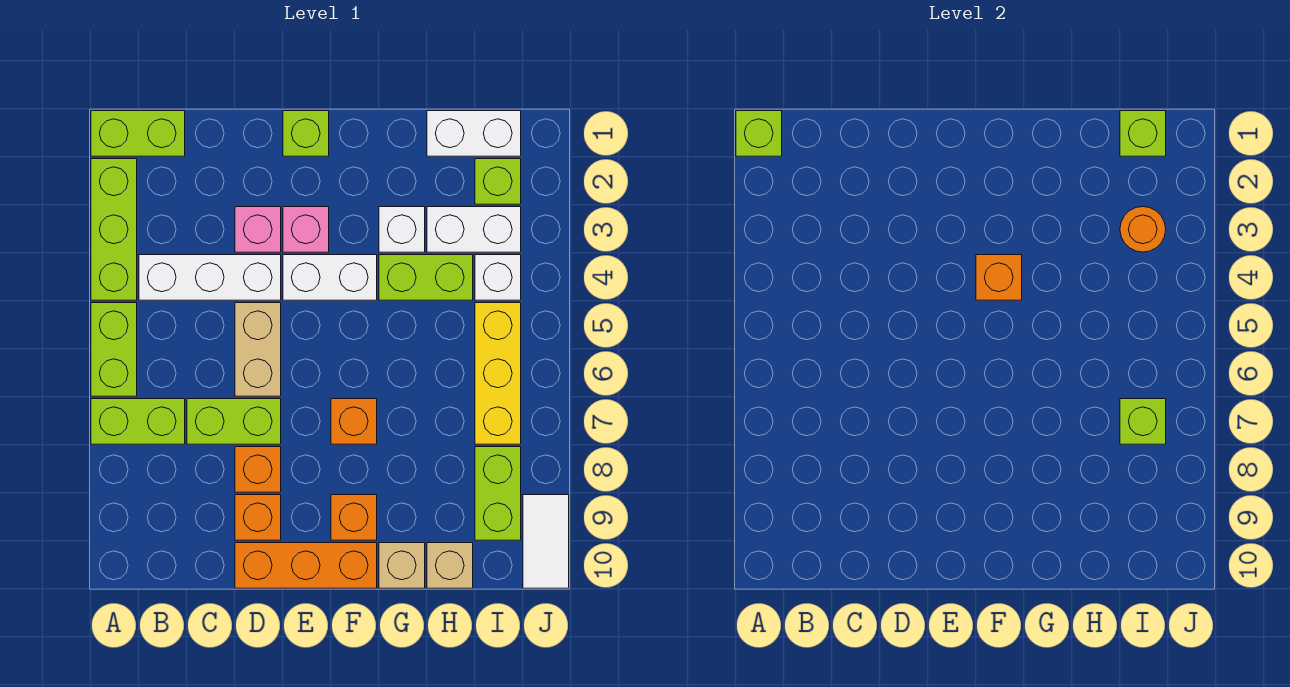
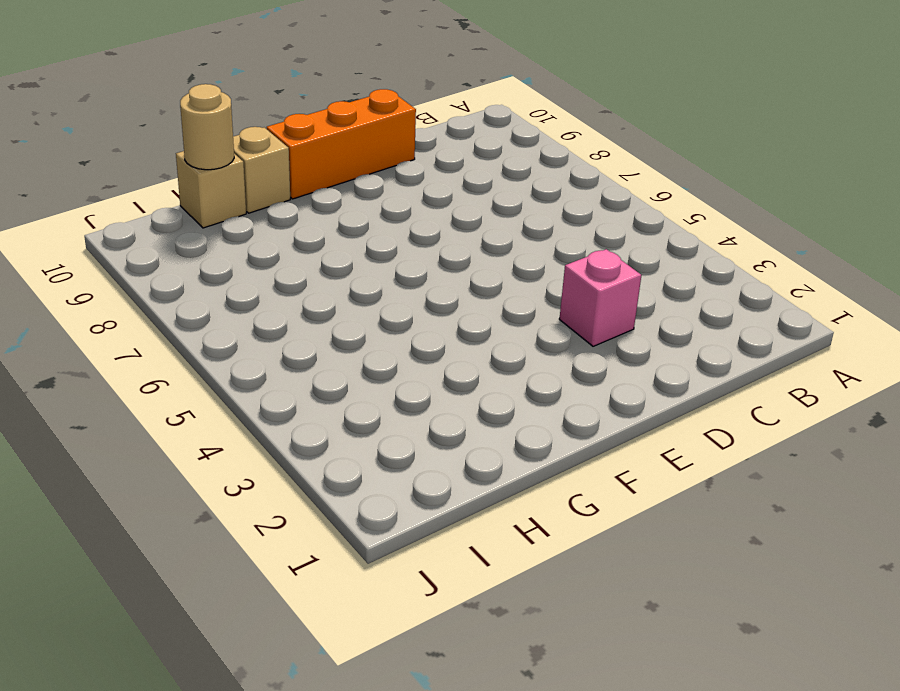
tan 1x1 round brick [180,84,234,170] -> none
none -> lime 1x2 brick [91,111,185,156]
none -> lime 1x3 brick [91,159,137,300]
none -> lime 1x2 brick [91,303,137,396]
none -> lime 1x2 brick [91,399,185,444]

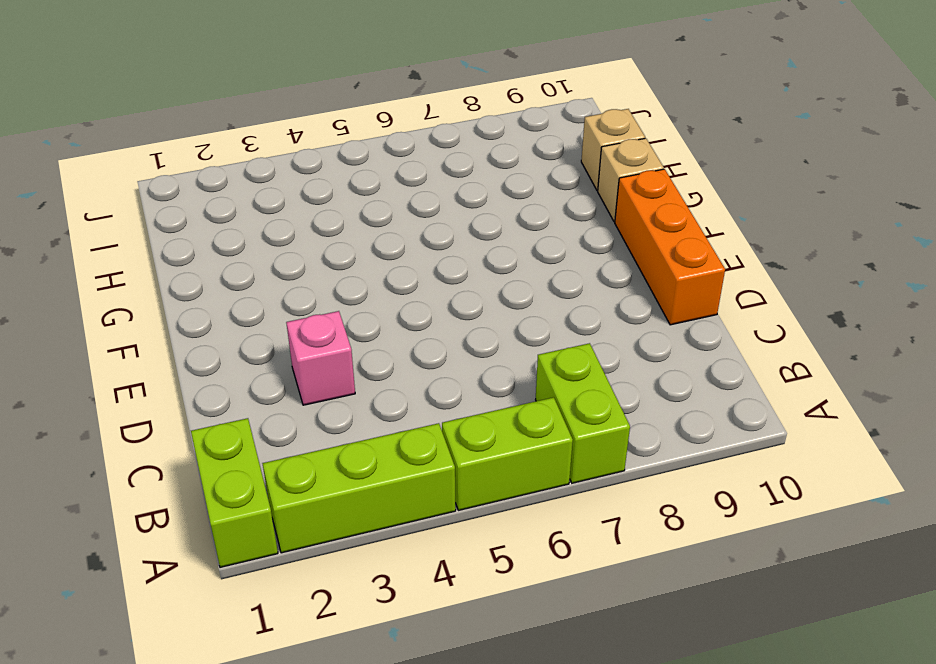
none -> white 1x3 brick [139,255,281,300]
none -> lime 1x2 brick [187,399,281,444]
none -> tan 1x2 brick [235,303,281,396]
none -> orange 1x1 brick [235,447,281,492]

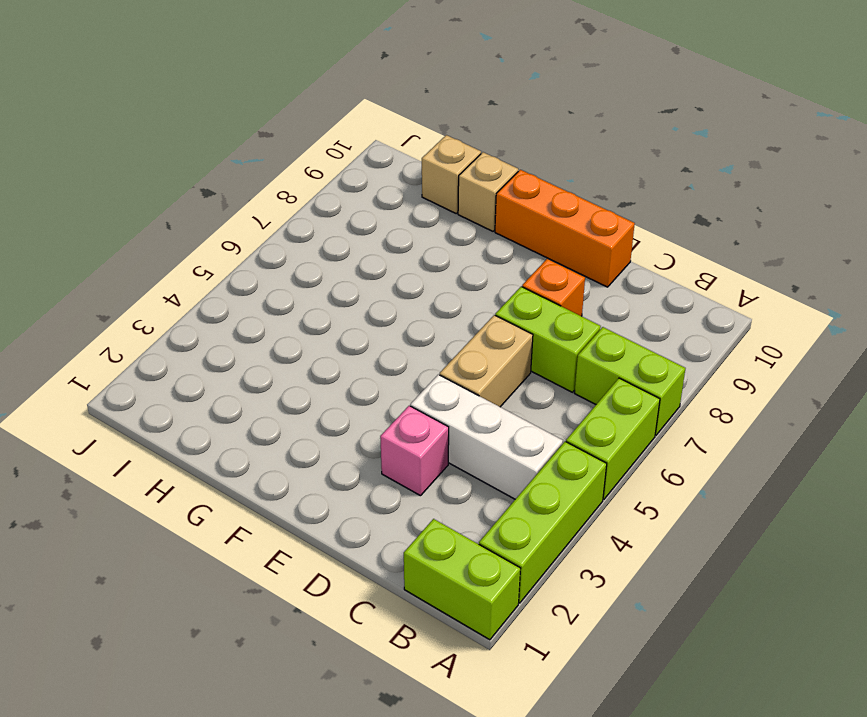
none -> orange 1x1 brick [235,495,281,540]
none -> lime 1x1 brick [283,111,329,156]
none -> pink 1x1 brick [283,207,329,252]
none -> white 1x2 brick [283,255,377,300]

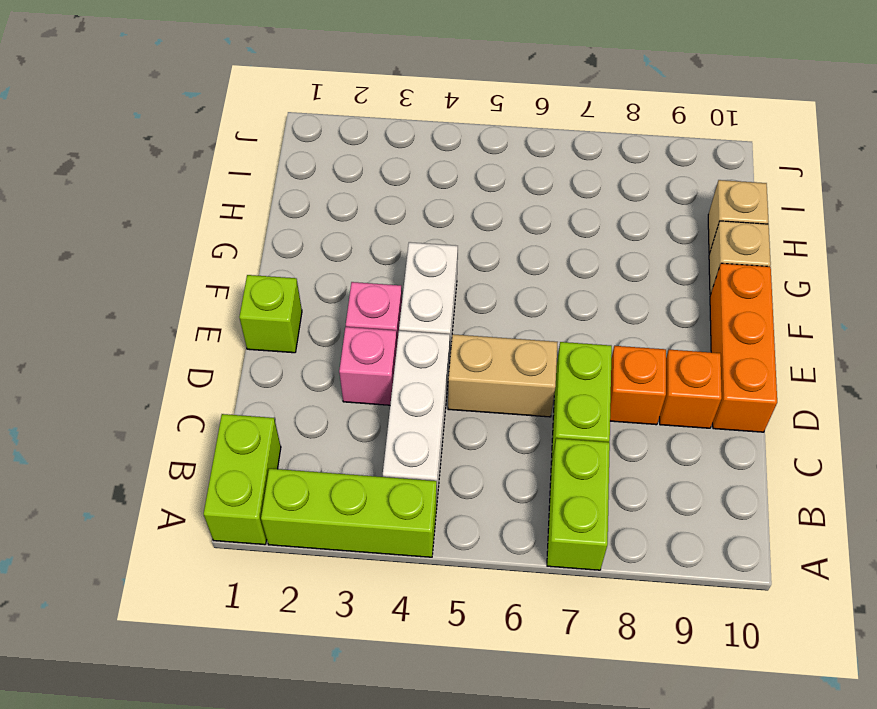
none -> lime 1x2 brick [91,303,137,396]
none -> orange 1x1 brick [331,399,377,444]
none -> orange 1x1 brick [331,495,377,540]
none -> white 1x1 brick [379,207,425,252]

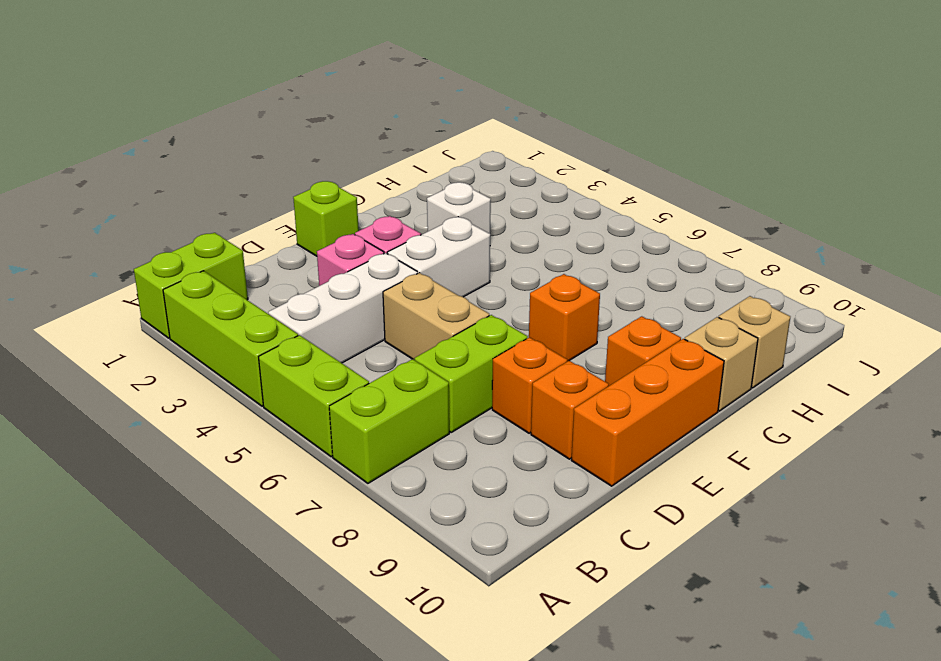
none -> lime 1x2 brick [379,255,473,300]
none -> white 1x2 brick [427,111,521,156]
none -> white 1x2 brick [427,207,521,252]
none -> lime 1x1 brick [475,159,521,204]

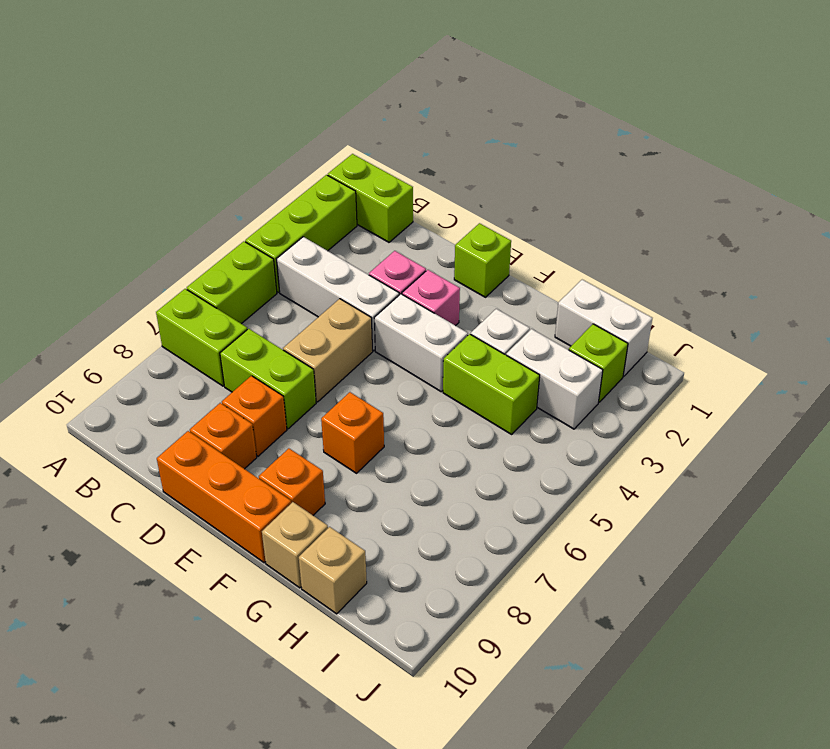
none -> white 1x1 brick [475,255,521,300]
none -> yellow 1x3 brick [475,303,521,444]
none -> lime 1x2 brick [475,447,521,540]
none -> white 1x2 tile [523,495,569,588]

